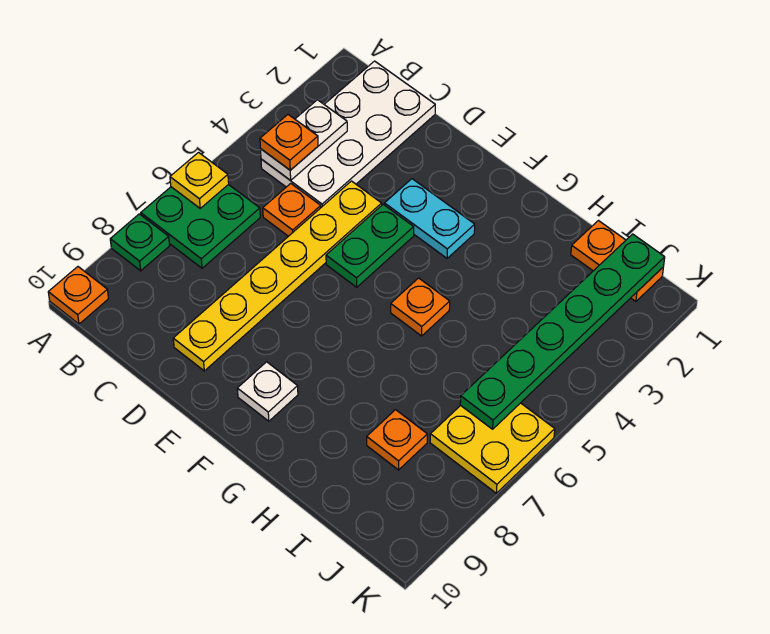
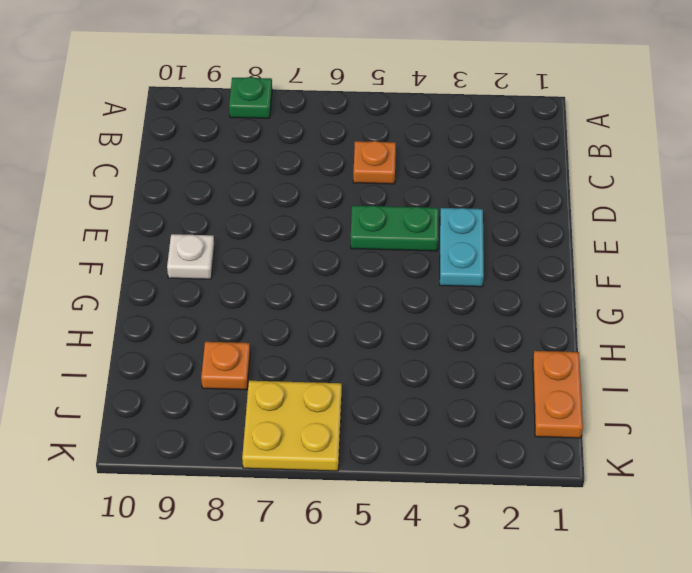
none -> green 2x2 plate [141,184,260,268]
none -> orange 1x1 plate [48,267,109,324]
none -> white 2x4 plate [261,61,435,207]

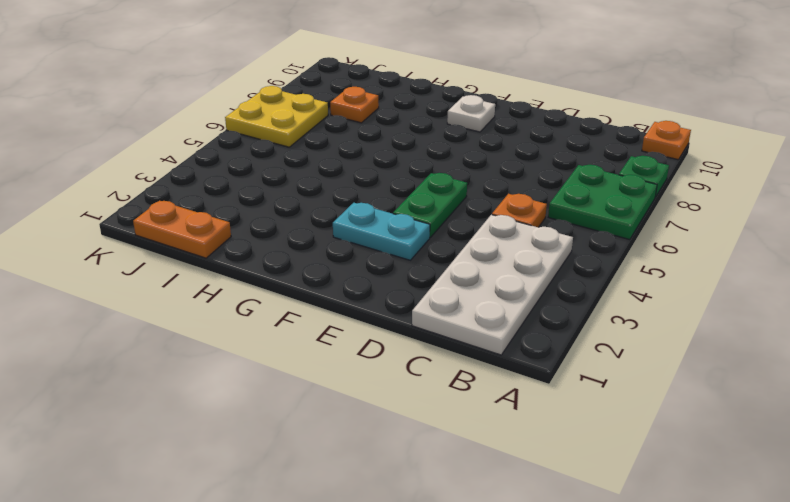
none -> yellow 1x6 plate [173,181,382,371]
none -> orange 1x1 plate [391,278,450,336]
none -> yellow 1x1 plate [170,153,229,208]

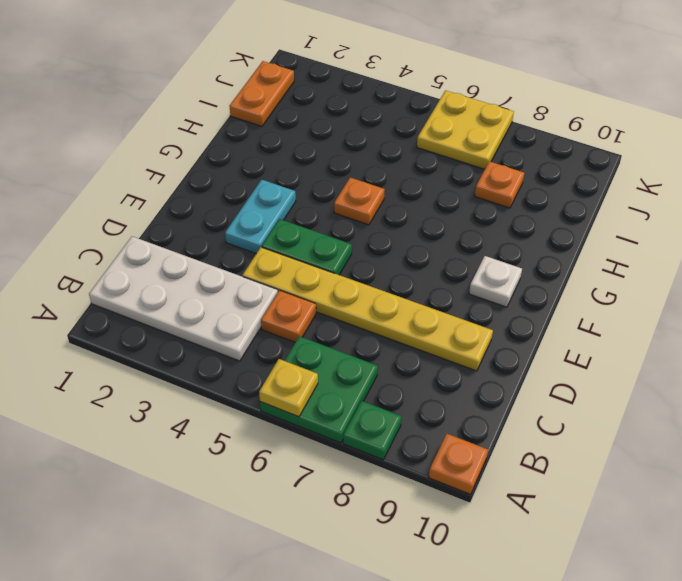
none -> white 1x2 plate [261,100,347,180]
none -> green 1x6 plate [460,234,665,429]
none -> orange 1x1 plate [260,115,318,170]

